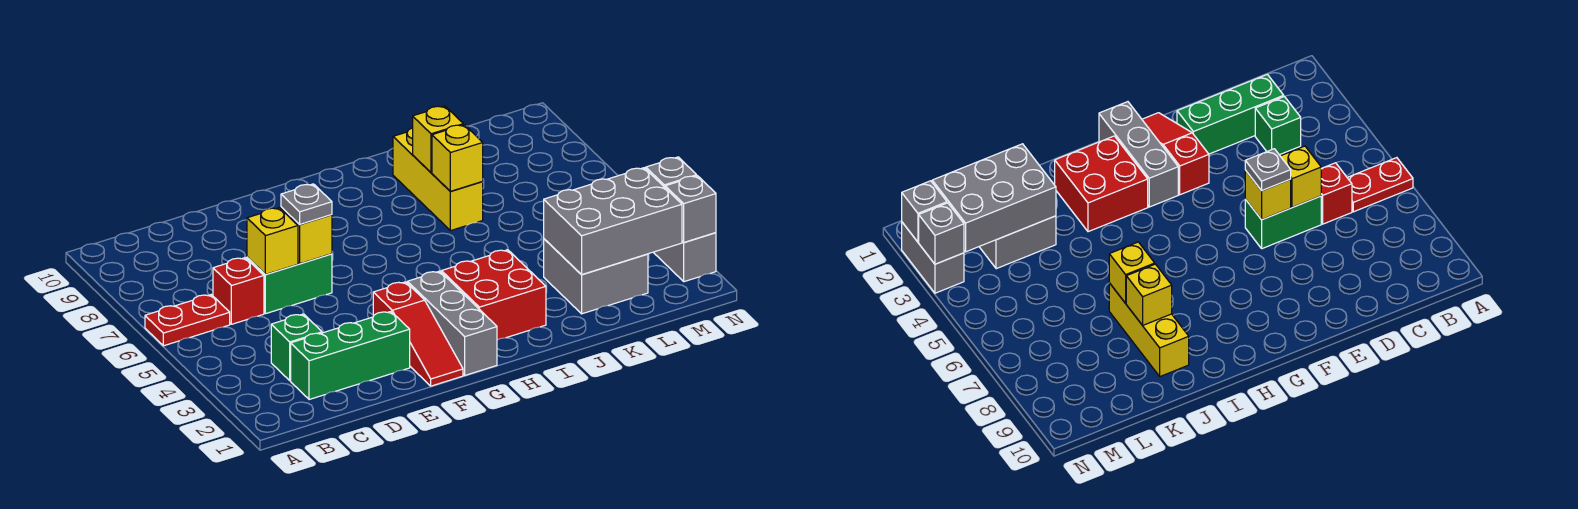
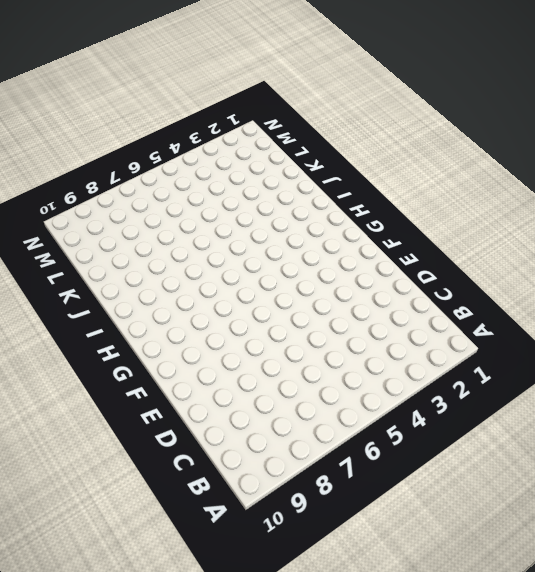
none -> red 1x2 plate [145,295,230,346]
none -> green 1x3 brick [291,312,410,400]
none -> green 1x1 brick [271,314,322,381]

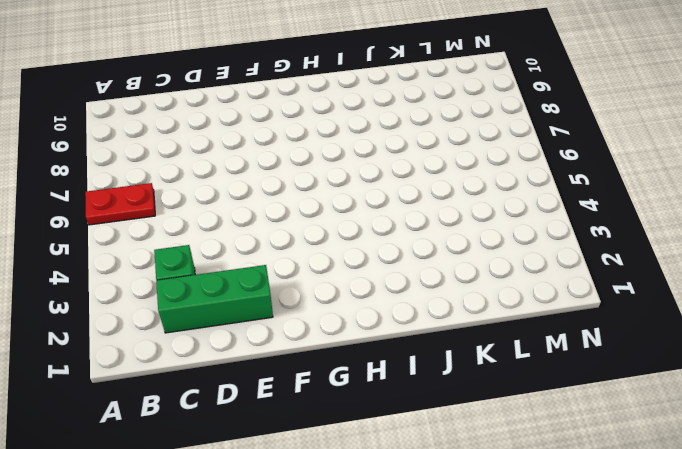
none -> red 1x1 brick [213,258,264,324]
none -> green 1x2 brick [247,254,332,314]
none -> red 1x3 slope [373,282,463,386]

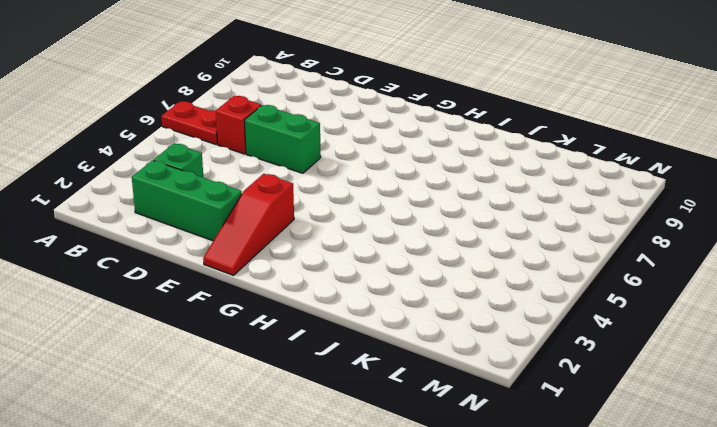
none -> grey 1x3 brick [407,271,497,375]
none -> red 2x2 brick [441,250,546,340]
none -> yellow 1x3 brick [393,128,483,231]

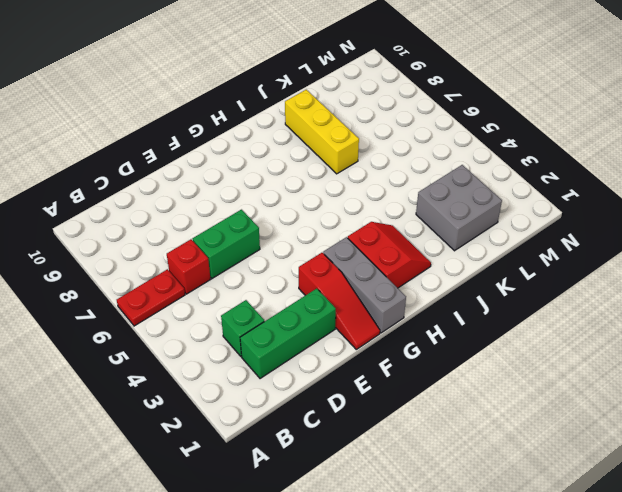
red 2x2 slope [348,222,431,288] -> red 2x2 brick [441,250,546,340]
none -> grey 1x2 brick [653,233,716,282]
none -> yellow 1x1 brick [247,208,298,274]
none -> yellow 1x1 brick [281,207,332,264]

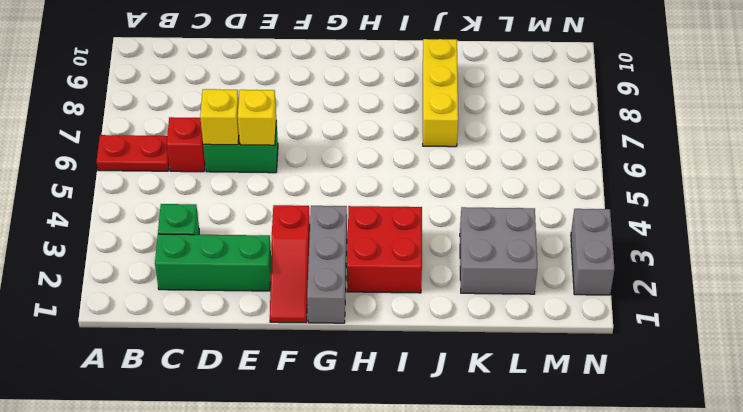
none -> yellow 1x1 brick [432,125,483,191]
none -> yellow 1x1 brick [413,106,463,173]
none -> grey 2x3 brick [544,168,682,275]

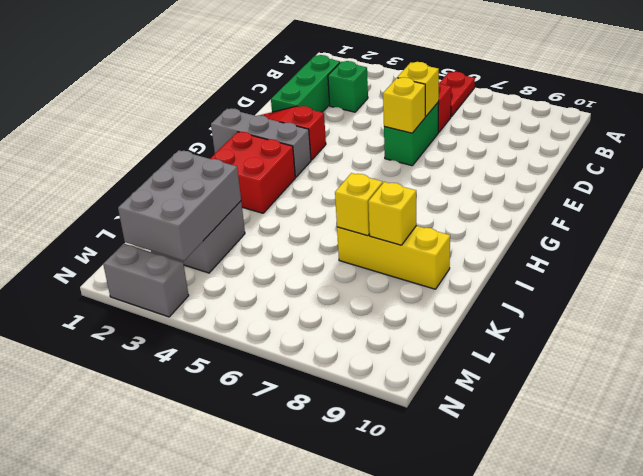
none -> grey 1x1 brick [665,176,716,242]
none -> grey 1x1 brick [646,157,697,187]
none -> grey 1x1 plate [281,184,332,225]

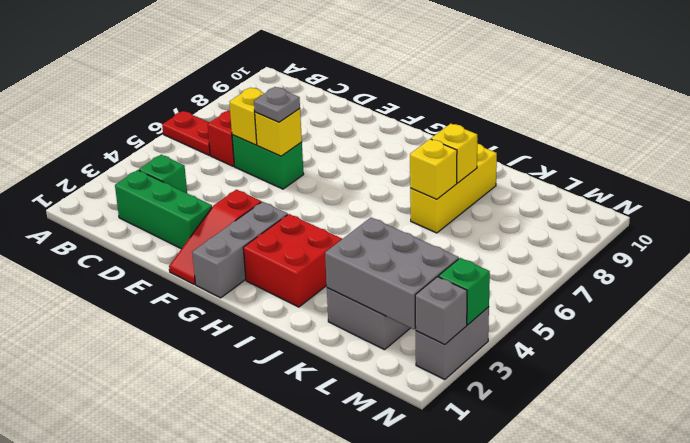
green 1x1 brick [439,258,490,325] -> grey 1x1 brick [646,157,697,187]

